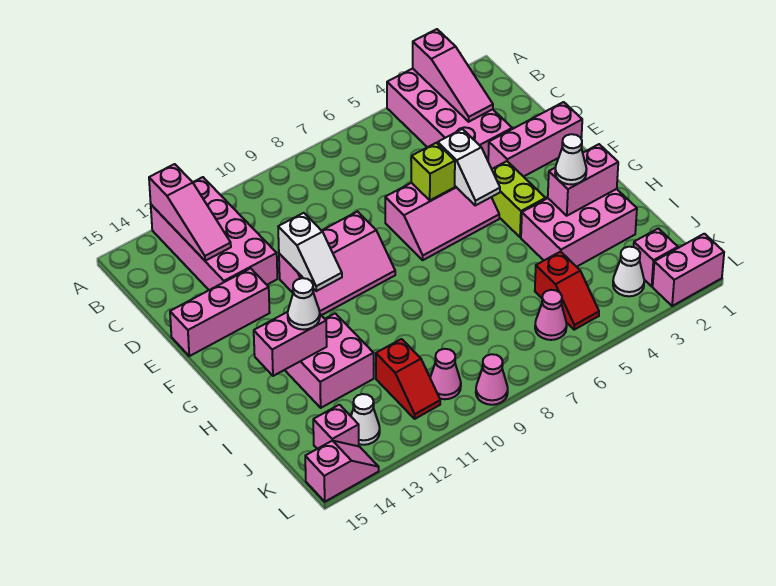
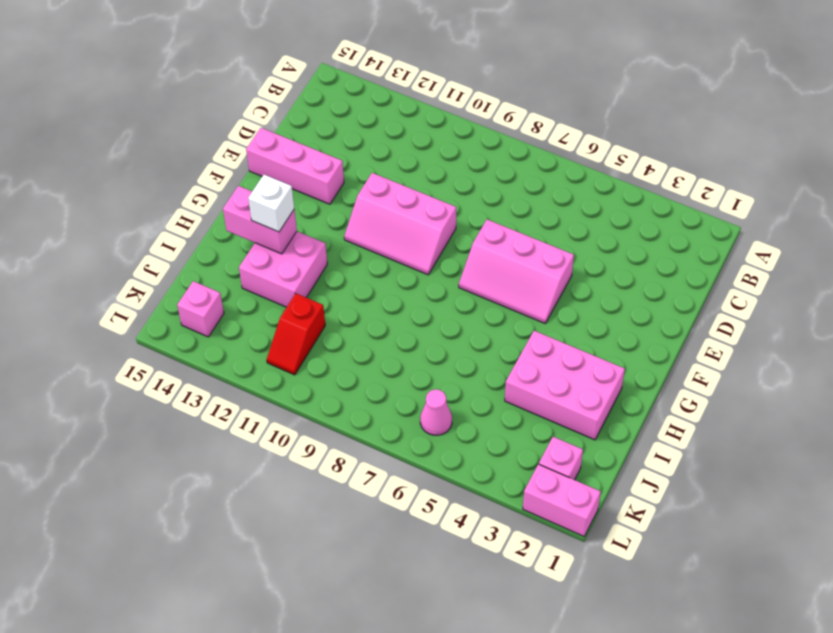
white 1x1 brick [248,175,294,232] -> white 1x1 cone [288,278,320,330]
none -> pink 2x4 brick [387,69,512,160]
none -> pink 2x4 brick [151,177,277,290]
none -> pink 1x3 brick [488,102,582,177]

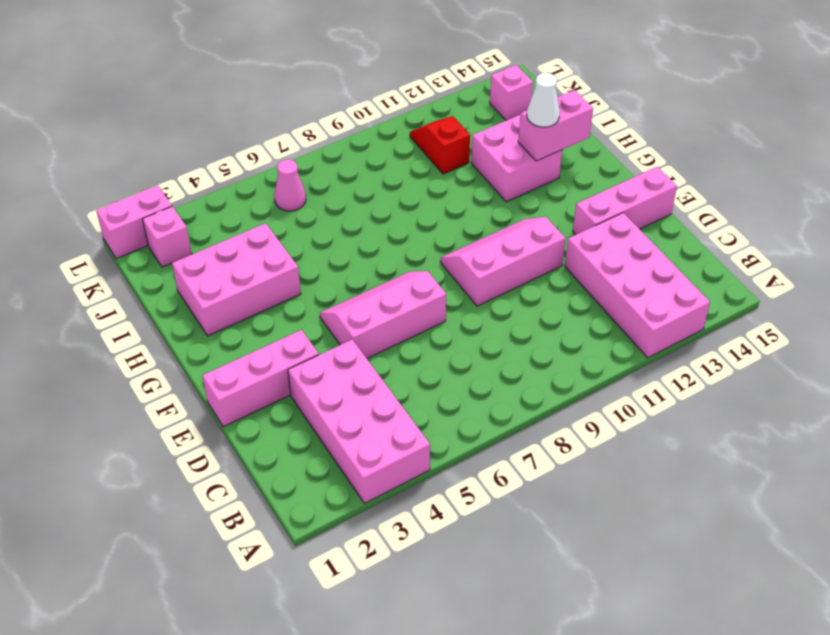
none -> lime 1x2 brick [492,161,546,237]
none -> red 1x2 slope [535,252,599,330]
none -> white 1x1 cone [613,247,644,296]

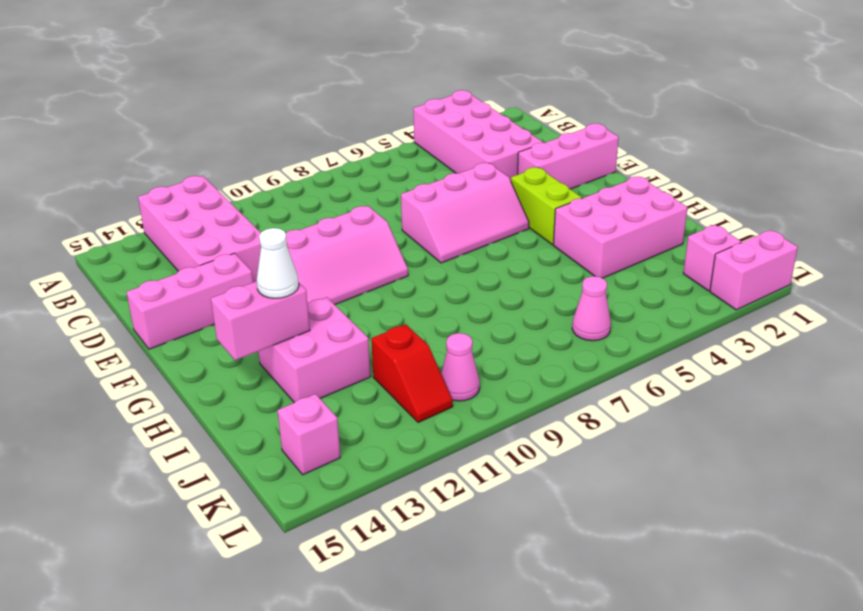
none -> red 1x2 slope [535,252,599,330]
none -> white 1x1 cone [613,247,644,296]
none -> white 1x1 cone [351,394,380,445]

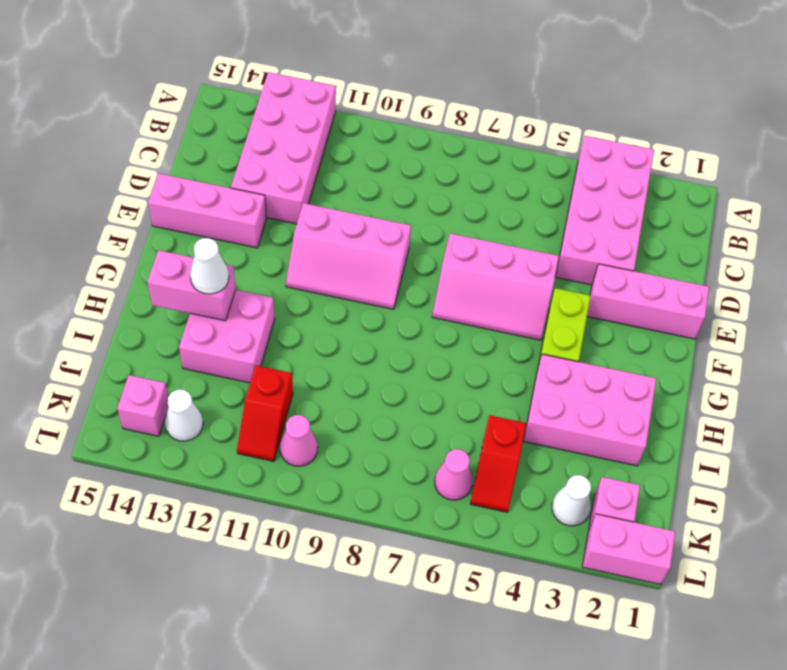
none -> pink 1x1 cone [476,354,508,405]
none -> pink 1x2 slope [305,441,379,502]
none -> pink 1x3 slope [413,29,493,122]

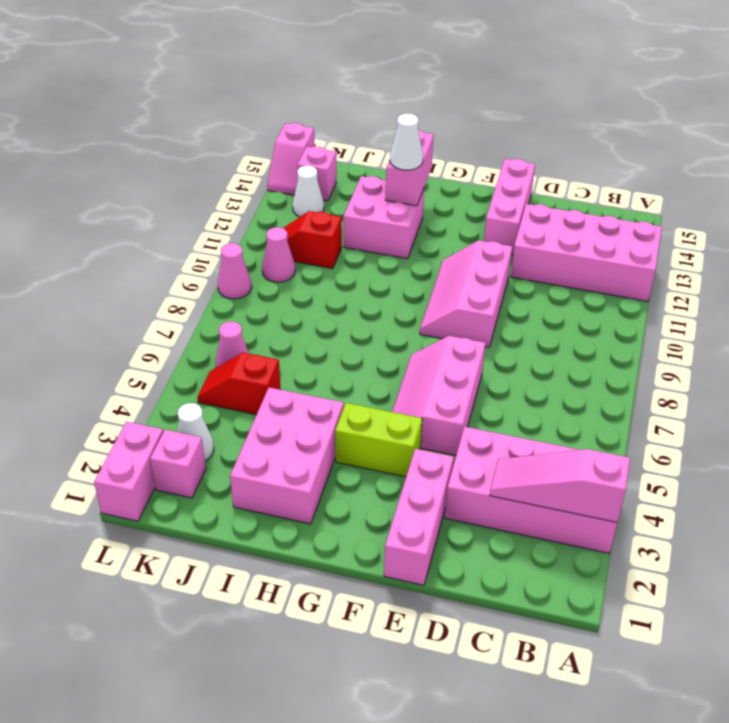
none -> pink 1x3 slope [149,164,231,261]
none -> white 1x2 slope [438,129,500,205]
none -> lime 1x1 brick [411,143,455,200]

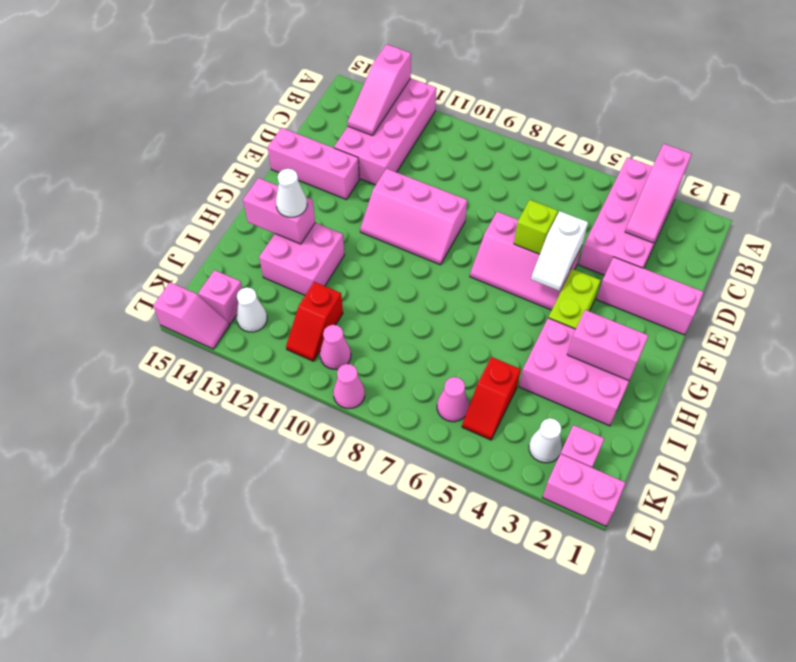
none -> white 1x2 slope [278,213,342,291]
none -> white 1x1 cone [555,134,587,185]

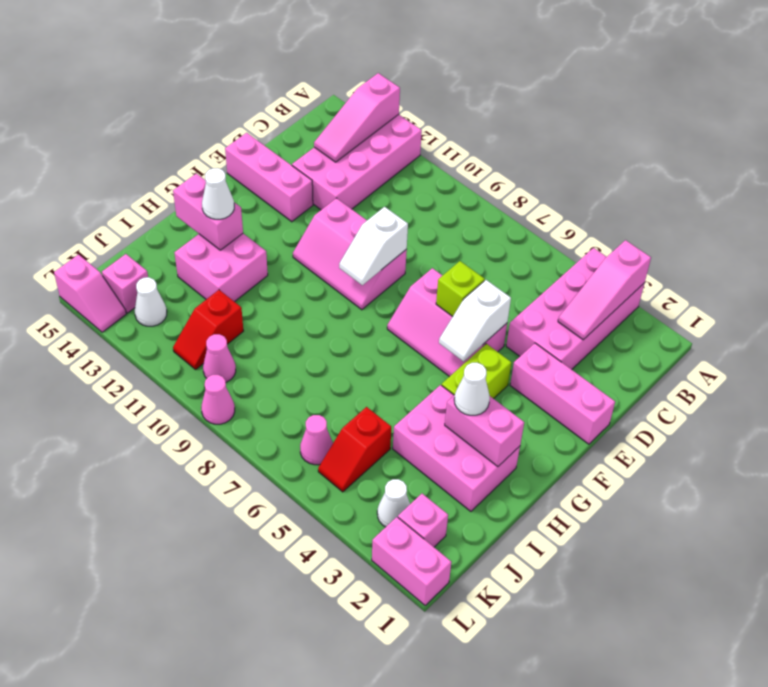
white 1x2 slope [339,207,408,285] -> white 1x2 slope moved to [278,213,342,291]

